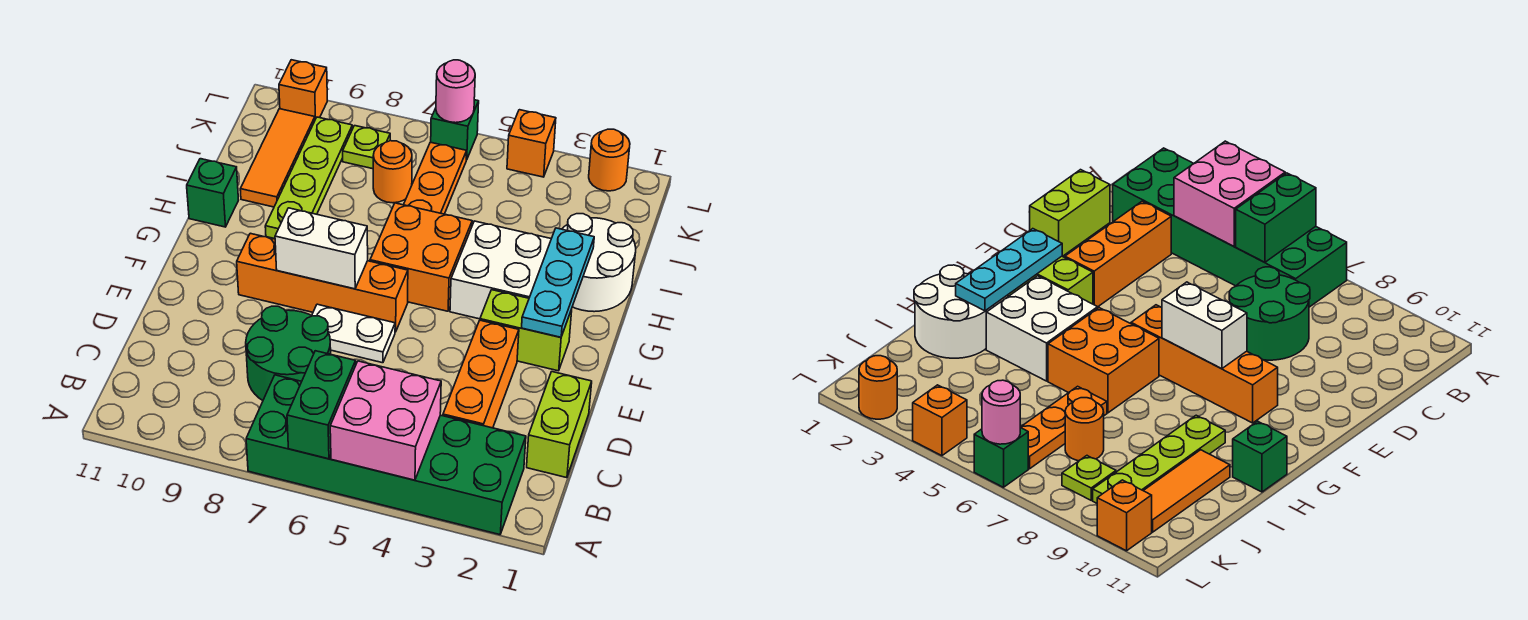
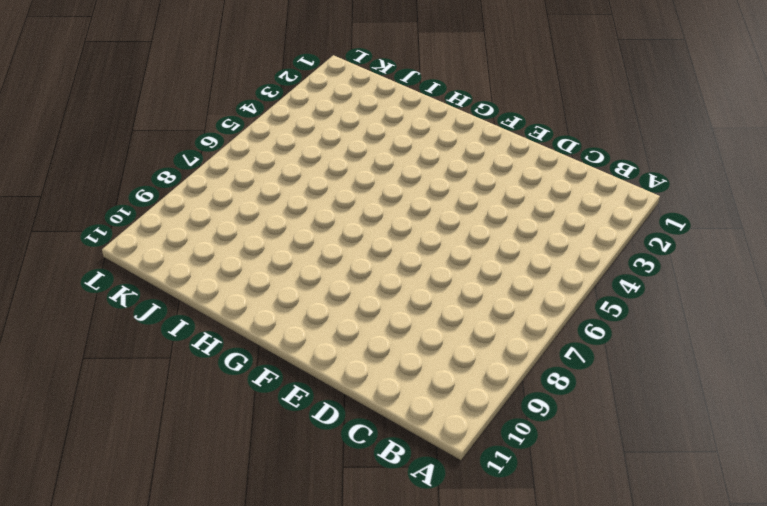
none -> green 2x6 brick [246,375,526,535]
none -> lime 1x2 brick [527,372,592,478]
none -> orange 1x3 brick [443,320,519,428]

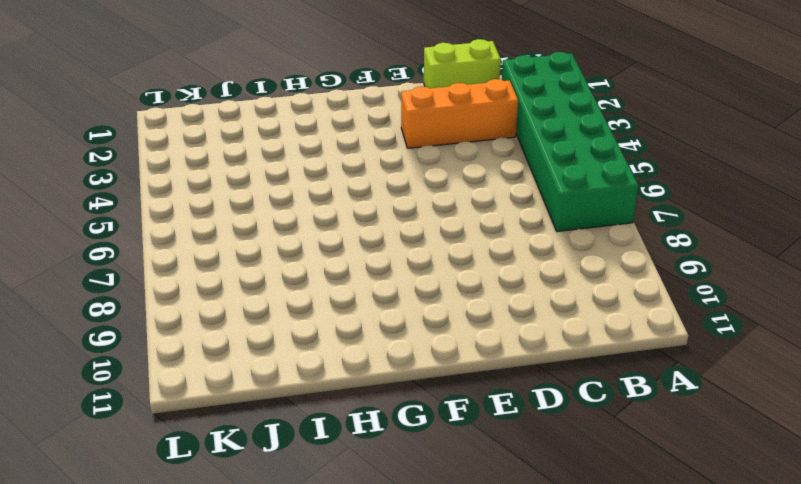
none -> green 2x2 round brick [246,306,331,400]
none -> white 1x2 plate [312,304,395,363]
none -> lime 1x2 brick [480,290,572,371]

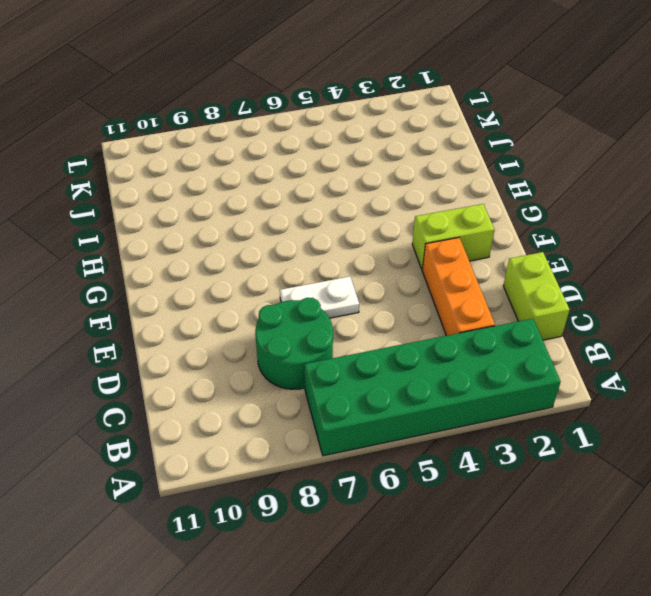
none -> orange 1x4 brick [237,233,408,332]
none -> white 2x2 brick [450,221,551,319]
none -> orange 2x2 brick [370,203,472,311]

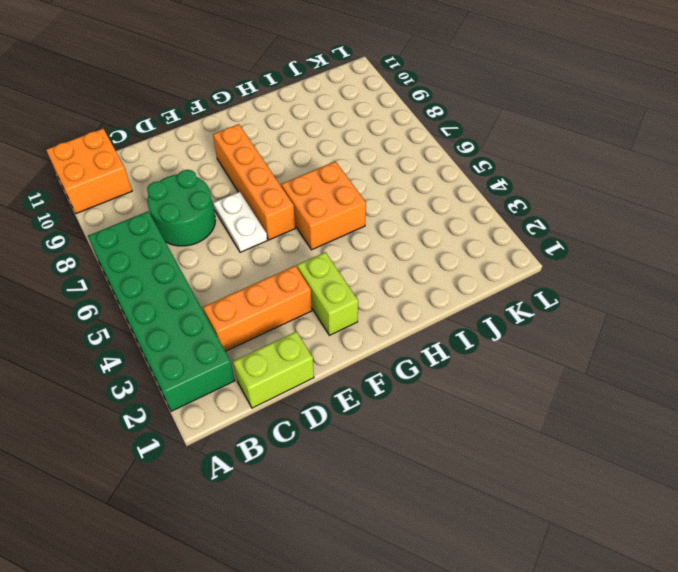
orange 2x2 brick [46,129,132,214] -> none
none -> white 2x2 brick [450,221,551,319]
none -> white 2x2 round brick [562,214,636,312]
none -> lime 1x4 plate [265,117,352,239]

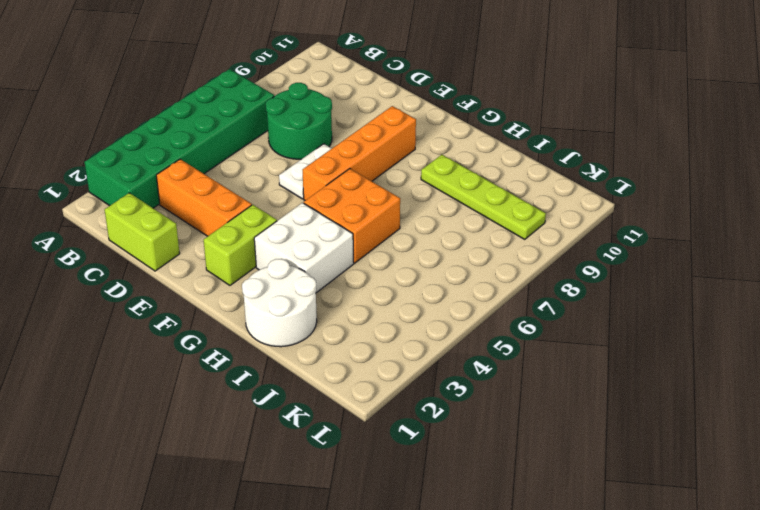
none -> green 1x1 brick [187,159,238,227]
none -> orange 1x3 plate [404,142,467,214]
none -> orange 1x3 tile [240,109,315,207]

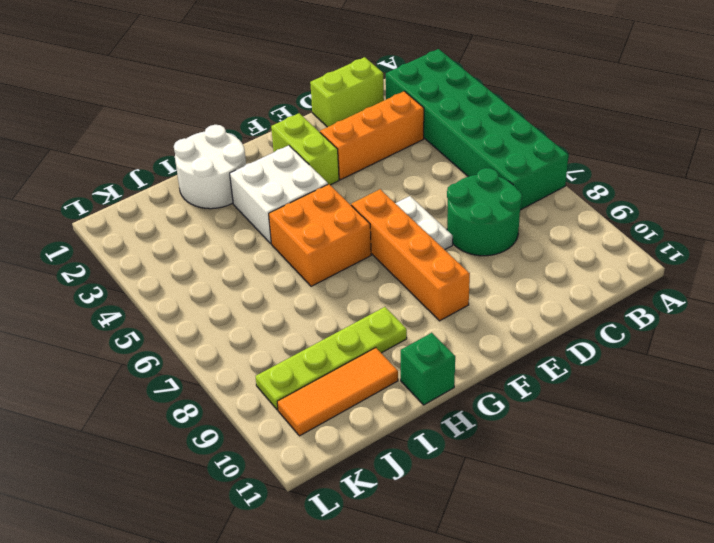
none -> orange 1x3 plate [404,142,467,214]
none -> orange 1x1 round brick [373,141,412,203]
none -> lime 1x1 plate [343,126,390,169]

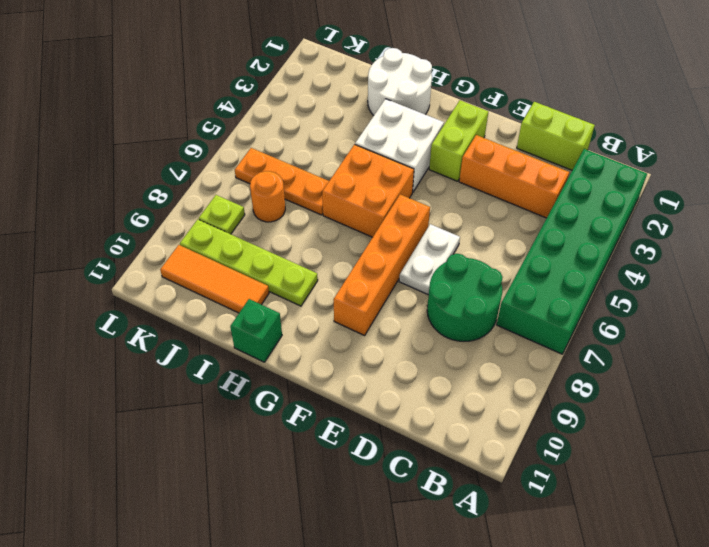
none -> orange 1x1 round brick [589,129,630,191]
none -> orange 1x1 brick [507,110,556,177]
none -> green 1x1 brick [431,100,479,160]

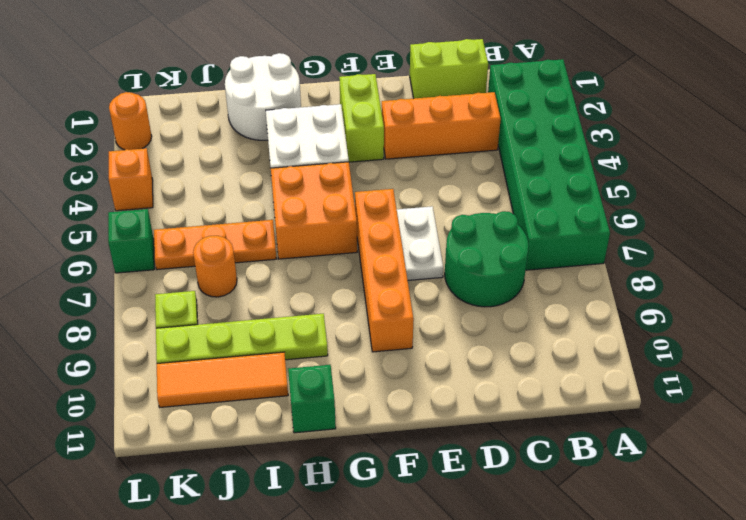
none -> orange 1x1 brick [279,60,327,119]
none -> pink 2x2 brick [330,361,441,480]
none -> green 1x2 brick [287,351,356,459]

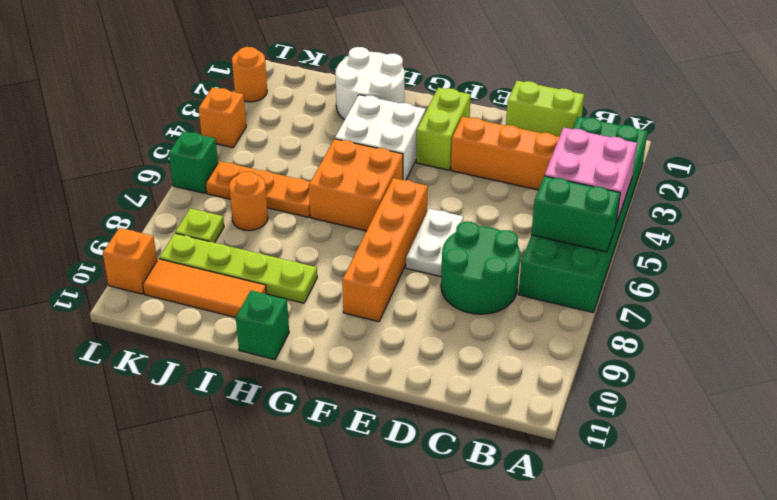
none -> cyan 1x3 plate [522,228,594,337]
none -> white 1x2 brick [275,208,368,289]
none -> pink 1x1 round brick [436,60,475,123]

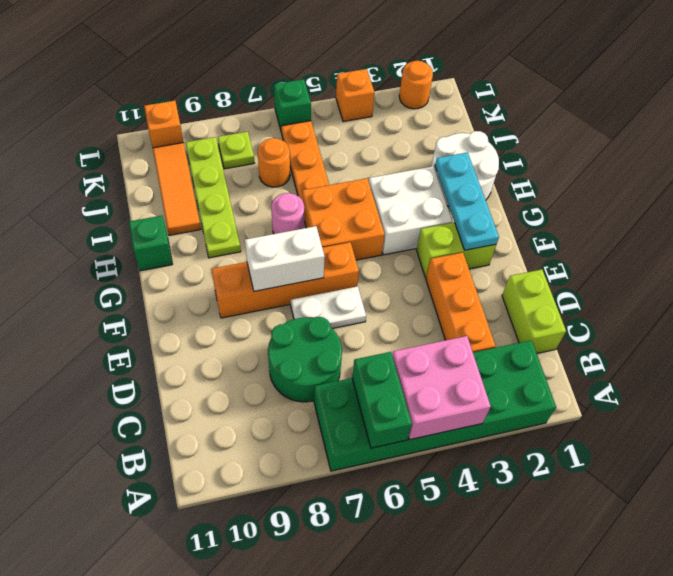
pink 1x1 round brick [271,193,304,234] -> pink 1x1 round brick moved to [436,60,475,123]

